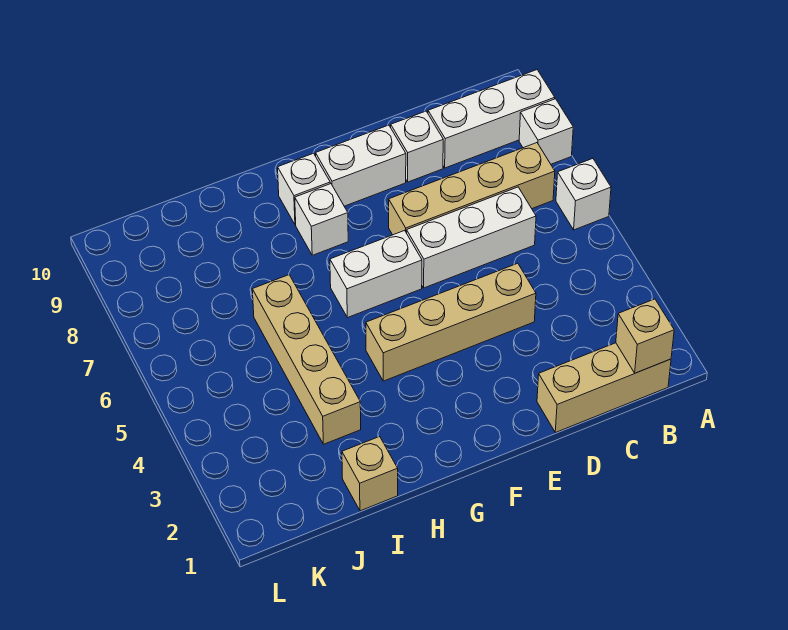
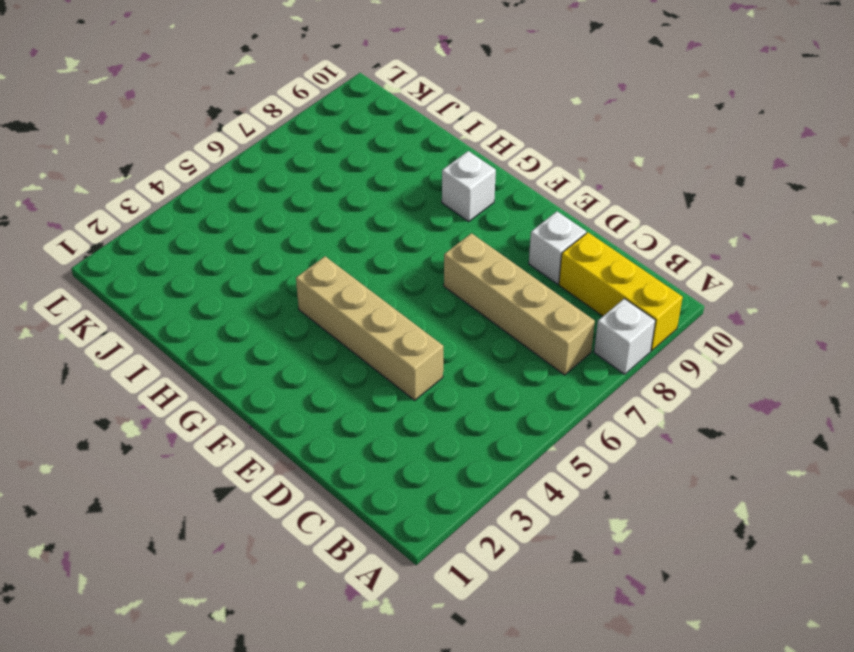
yellow 1x3 brick [559,232,683,351] -> white 1x3 brick [428,70,555,168]
none -> white 1x1 brick [556,159,611,230]
none -> tan 1x3 brick [537,343,671,433]
none -> white 1x3 brick [407,187,536,288]

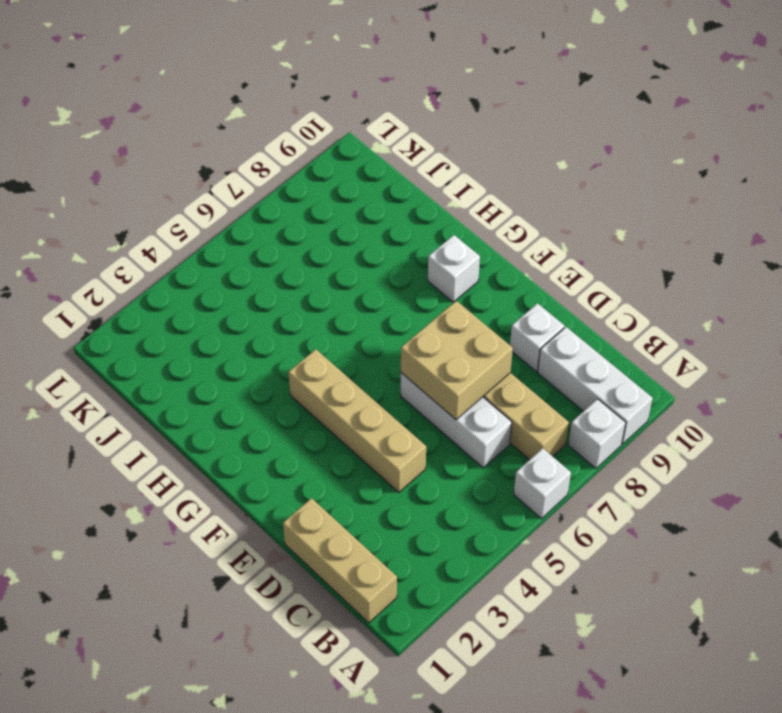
tan 2x2 brick [401,301,513,420] -> none
none -> white 1x2 brick [316,125,406,206]
none -> white 1x2 brick [330,230,422,318]
none -> white 1x1 brick [295,184,348,255]

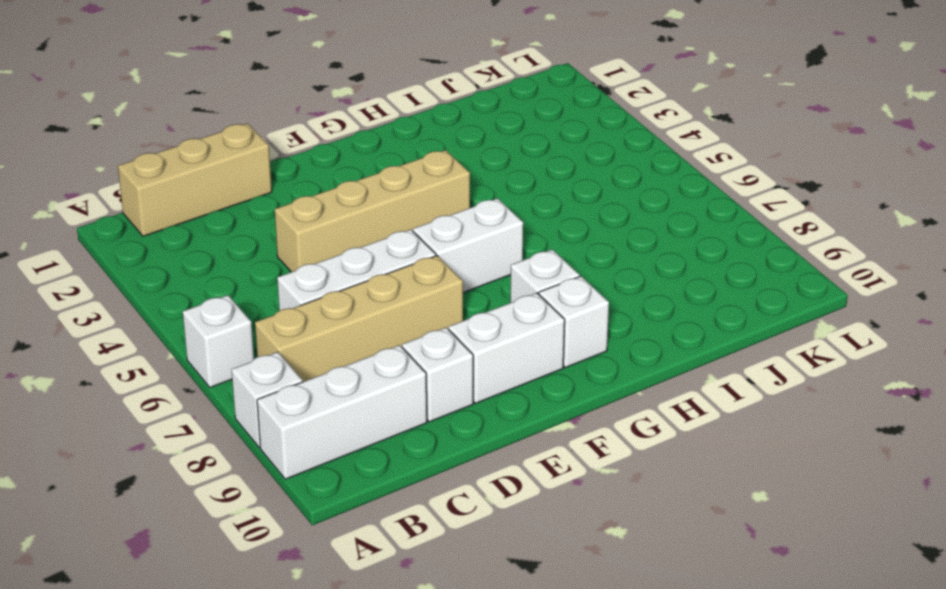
none -> tan 1x1 brick [342,436,398,511]
none -> tan 1x4 brick [252,275,361,444]
none -> tan 1x1 brick [616,299,674,373]

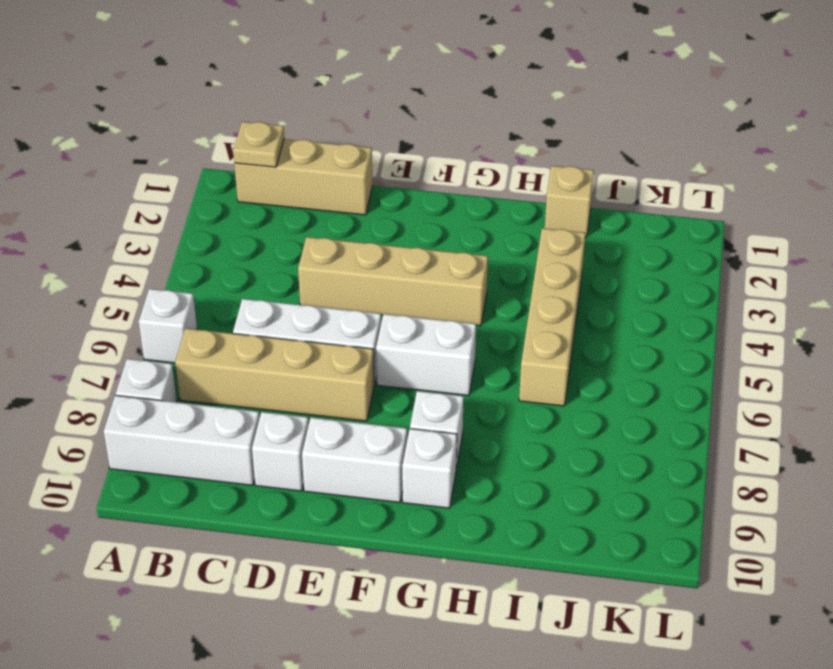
tan 1x1 plate [233,122,284,167] -> tan 1x1 brick [616,299,674,373]

